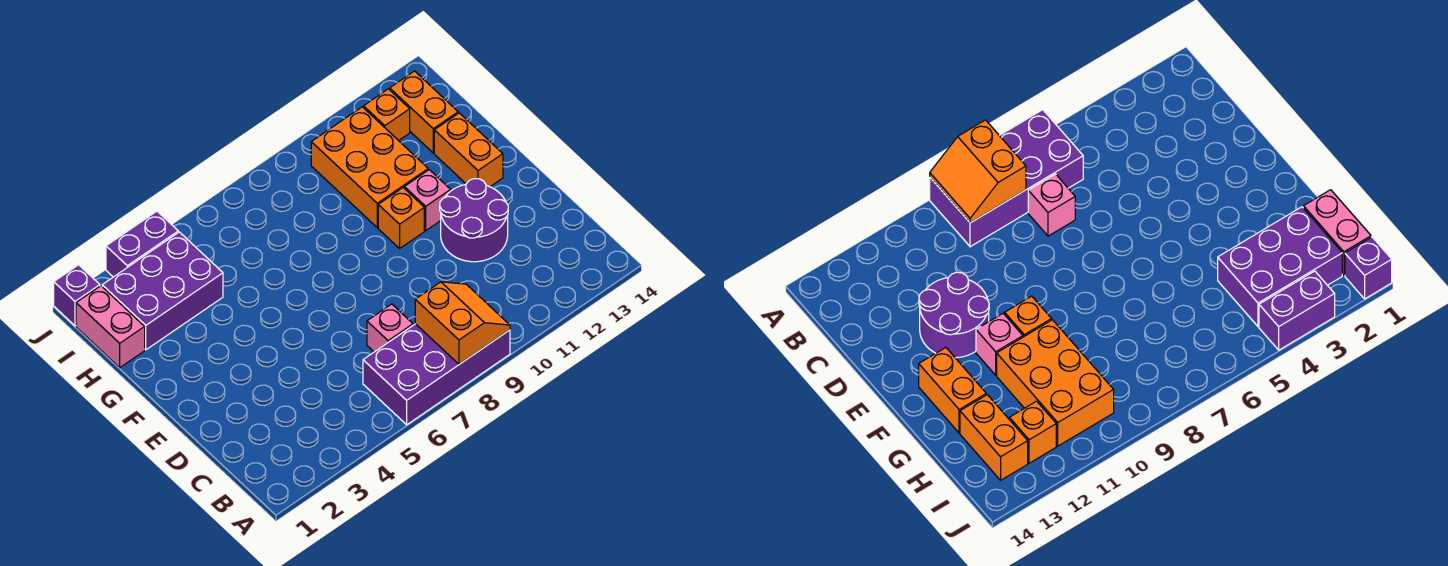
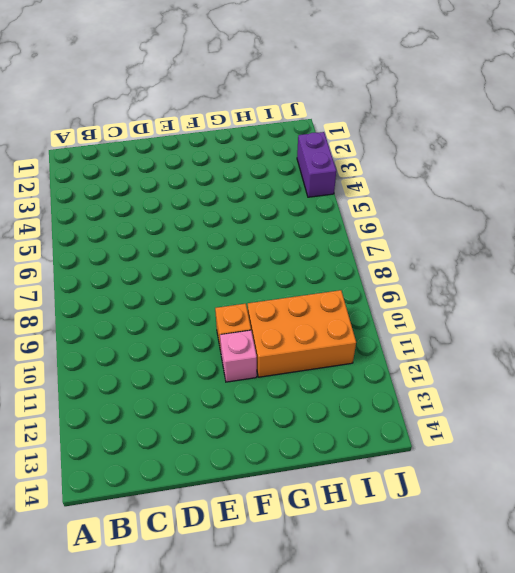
none -> purple 2x4 brick [363,324,510,425]
none -> pink 1x1 brick [367,304,413,352]
none -> purple 2x2 round brick [440,179,508,262]

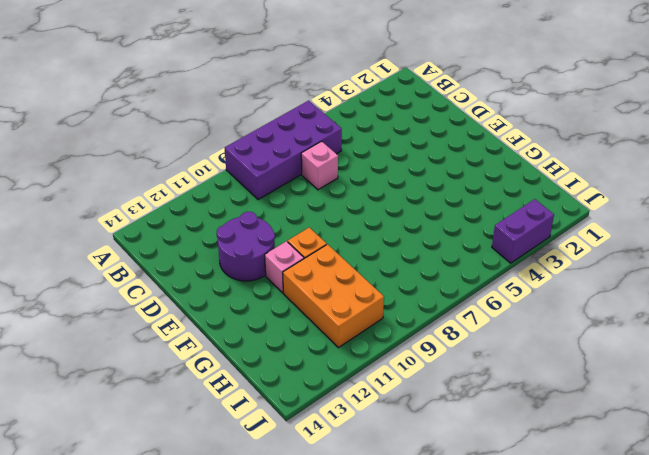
none -> orange 1x2 brick [434,113,503,187]
none -> pink 1x2 brick [76,286,145,368]
none -> purple 2x3 brick [102,232,223,350]

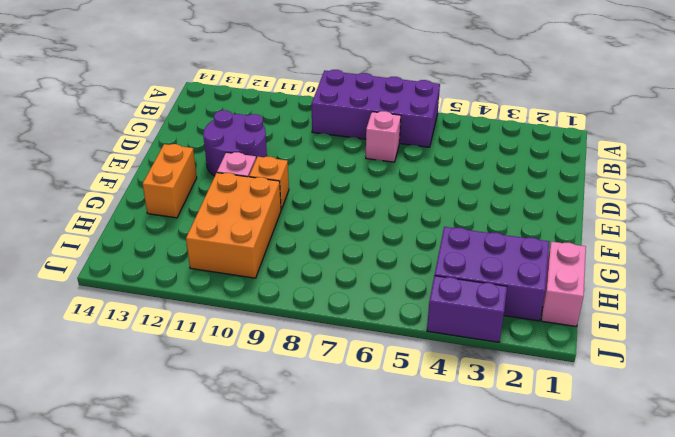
none -> orange 1x2 brick [390,71,458,153]
none -> orange 1x1 brick [364,89,410,141]
none -> purple 1x1 brick [54,265,100,326]

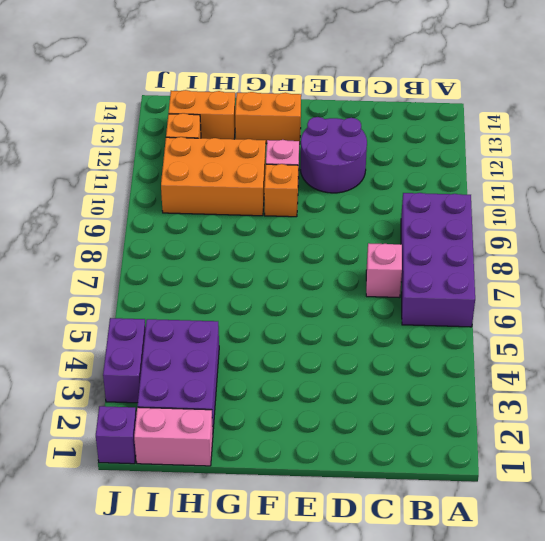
none -> orange 2x2 slope [415,282,510,364]

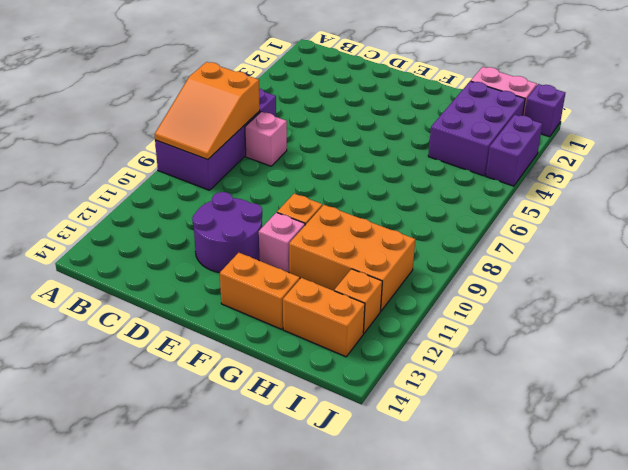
orange 2x3 slope [154,62,260,160] -> orange 2x2 slope [415,282,510,364]

